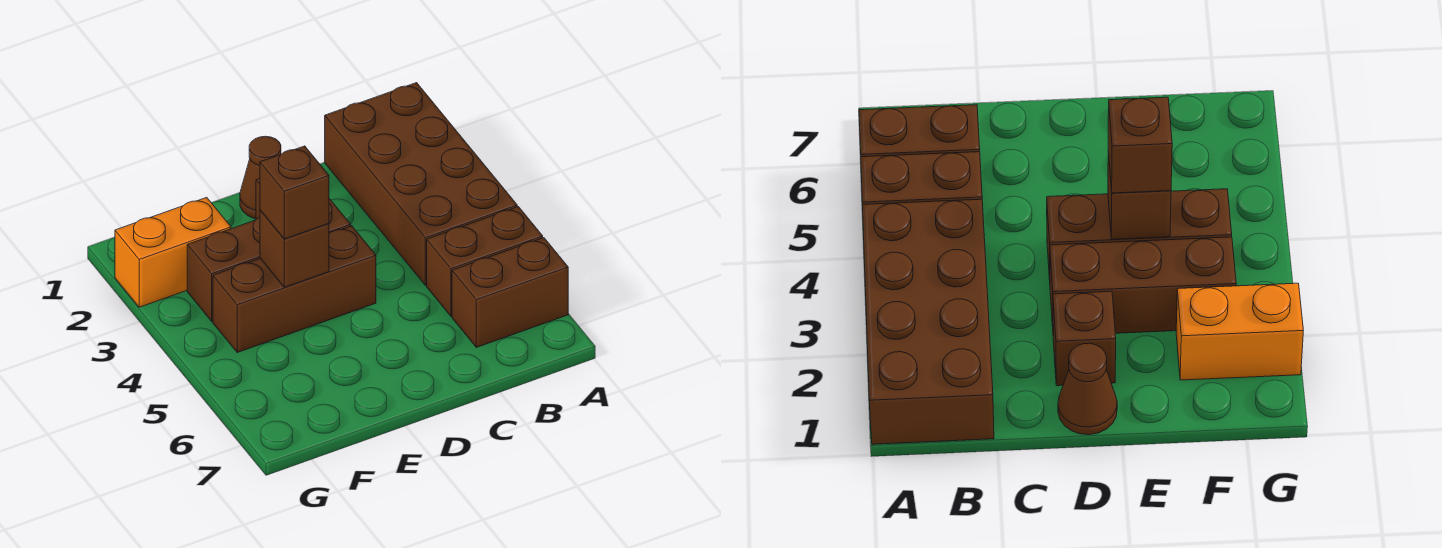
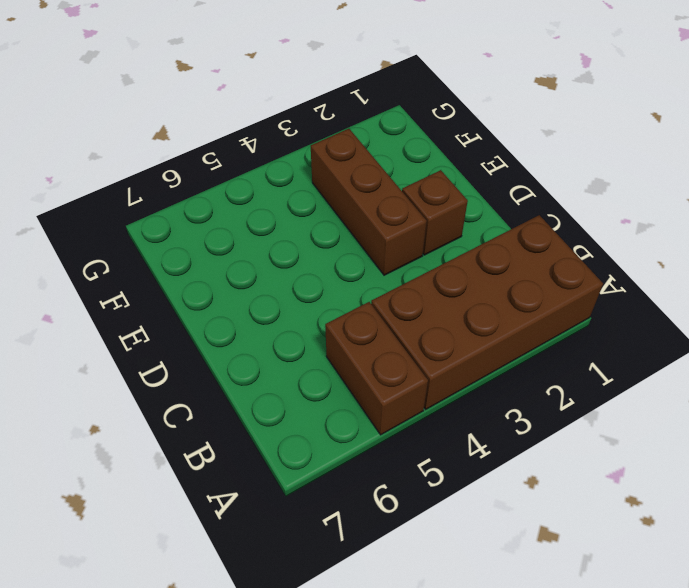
none -> brown 1x2 brick [452,238,568,347]
none -> brown 1x1 cone [240,136,281,219]

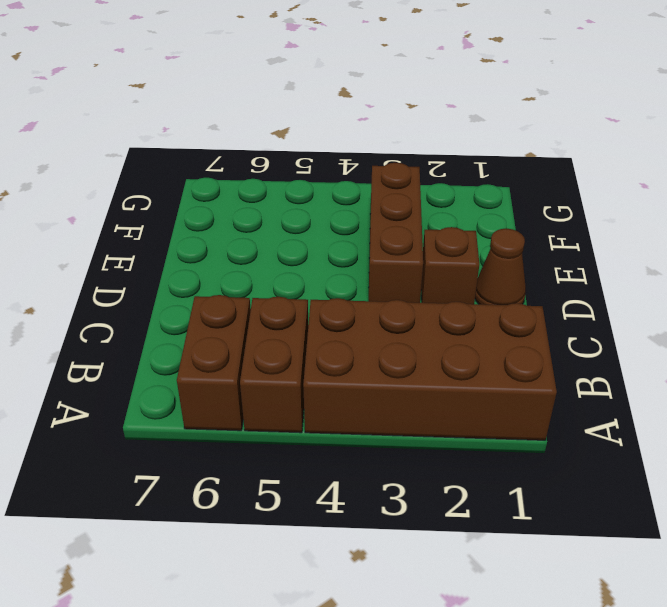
none -> brown 1x3 brick [213,226,376,352]
none -> orange 1x2 brick [115,197,231,307]

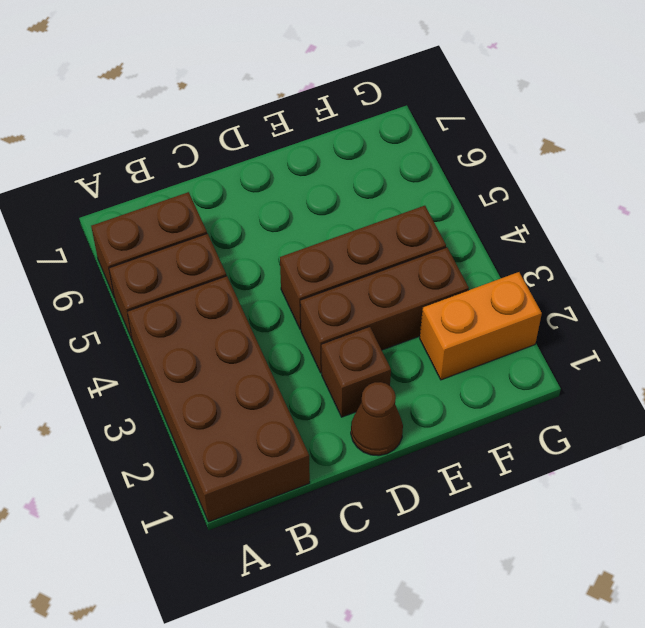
none -> brown 1x1 brick [260,210,329,287]
none -> brown 1x1 brick [260,146,329,239]

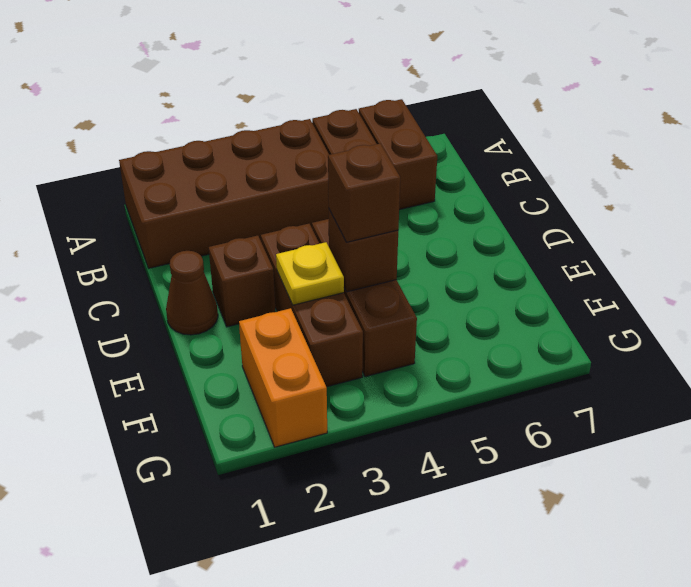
yellow 1x1 plate [276,242,344,305] -> none

